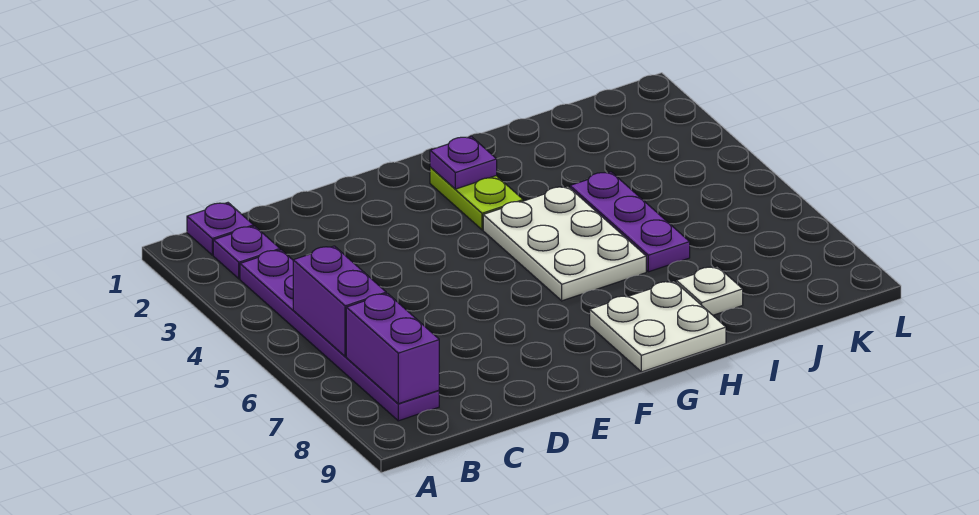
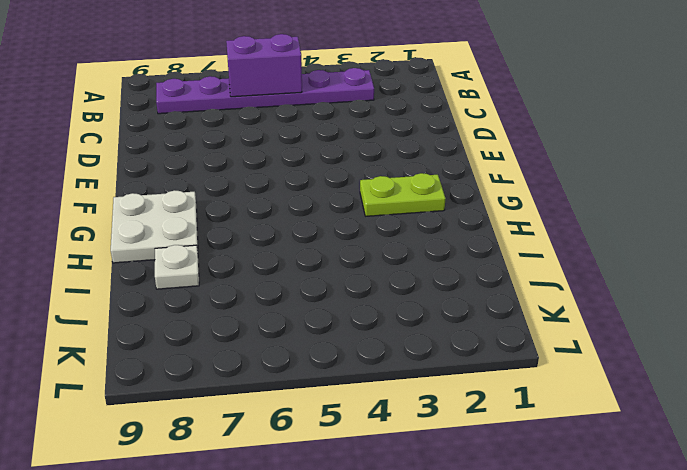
none -> purple 1x1 plate [187,203,253,255]
none -> purple 1x1 plate [213,226,280,279]

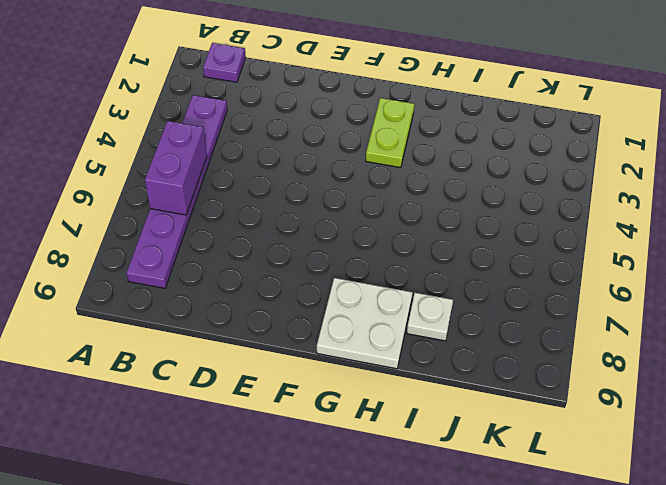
none -> purple 1x1 plate [213,226,280,279]
none -> white 2x3 plate [483,186,646,301]

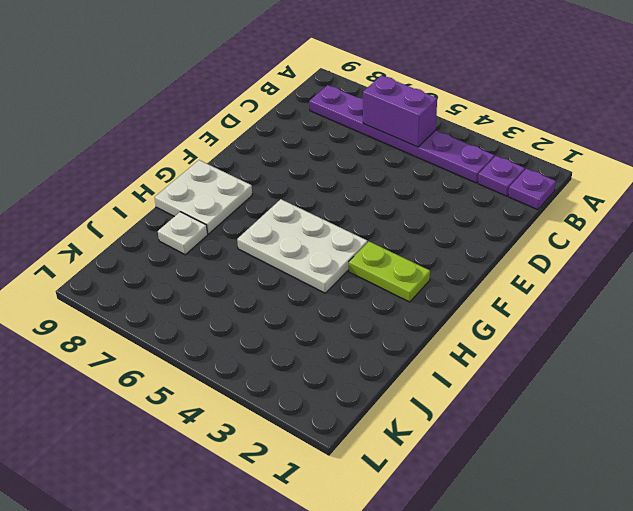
none -> purple 1x3 plate [570,172,690,272]
none -> purple 1x2 brick [346,293,439,404]

